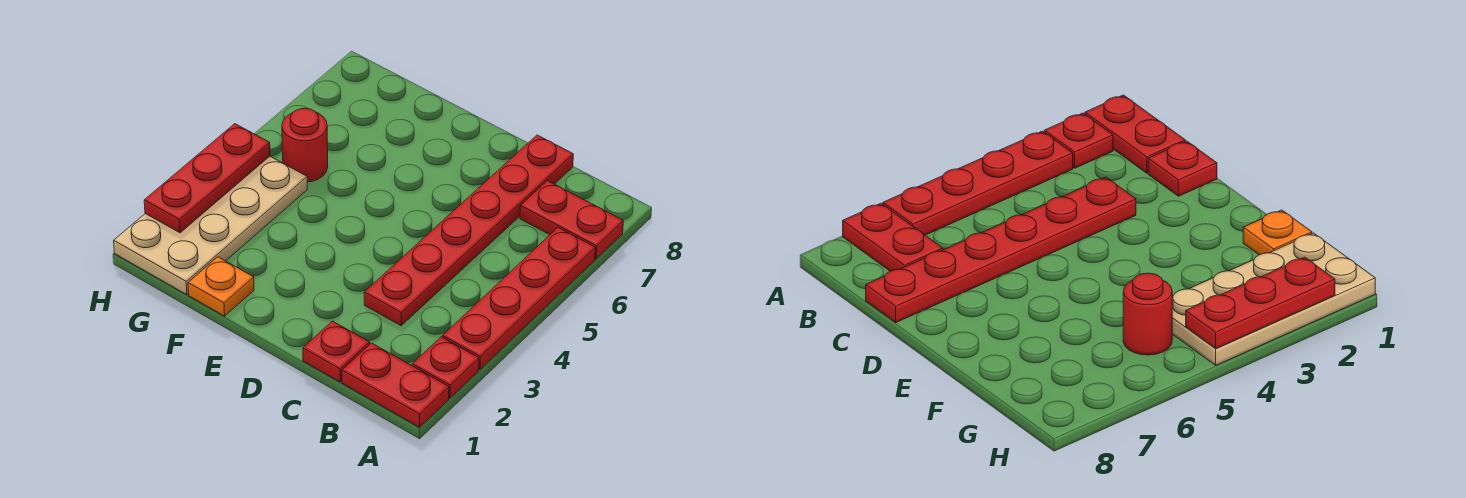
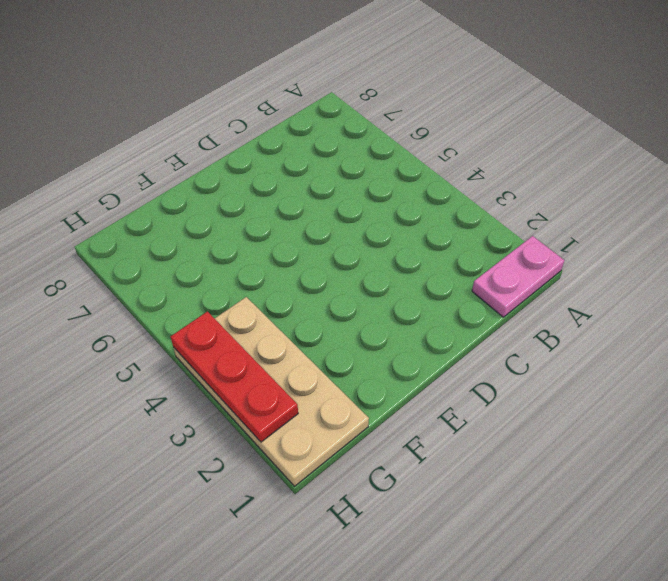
pink 1x2 plate [472,236,564,317] -> red 1x2 plate [342,343,449,427]
none -> red 1x1 plate [412,337,479,398]
none -> red 1x4 plate [443,228,595,369]

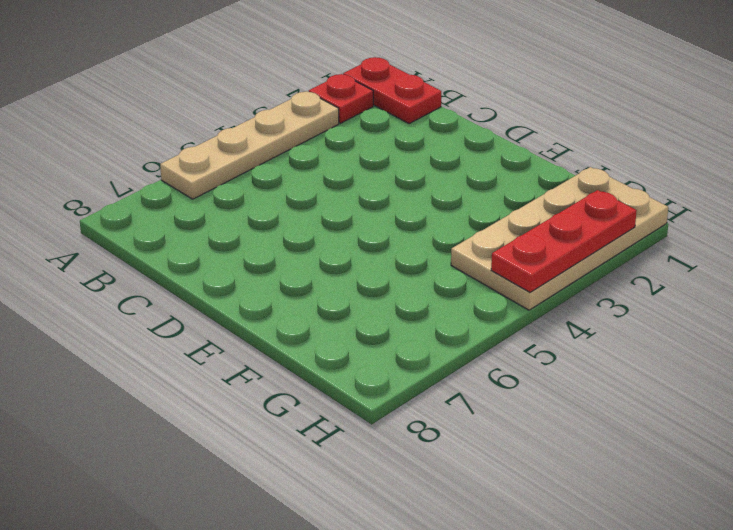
tan 1x4 plate [160,92,339,199] -> red 1x4 plate [443,228,595,369]
none -> red 1x2 plate [520,181,623,259]
none -> red 1x1 plate [303,321,370,382]

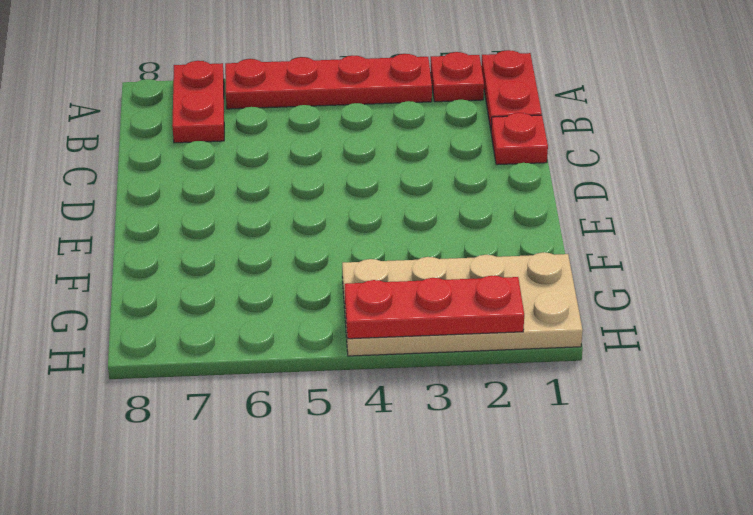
none -> red 1x6 plate [364,135,573,326]
none -> orange 1x1 plate [188,257,254,316]

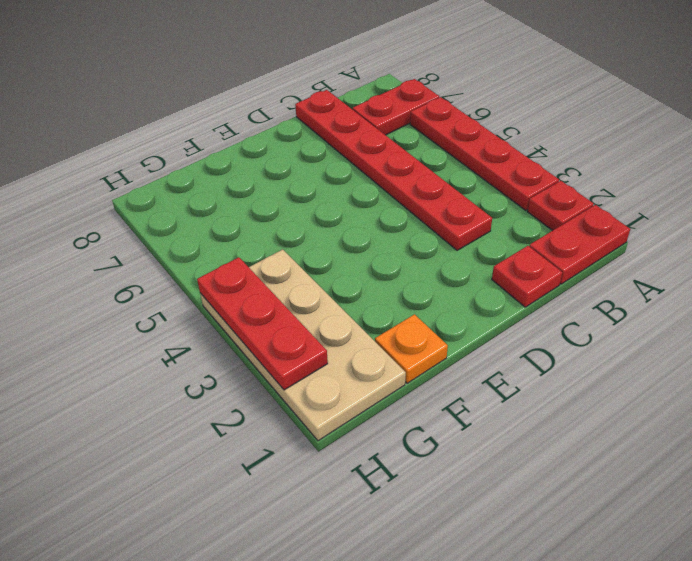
none -> red 1x1 round brick [282,109,328,182]

